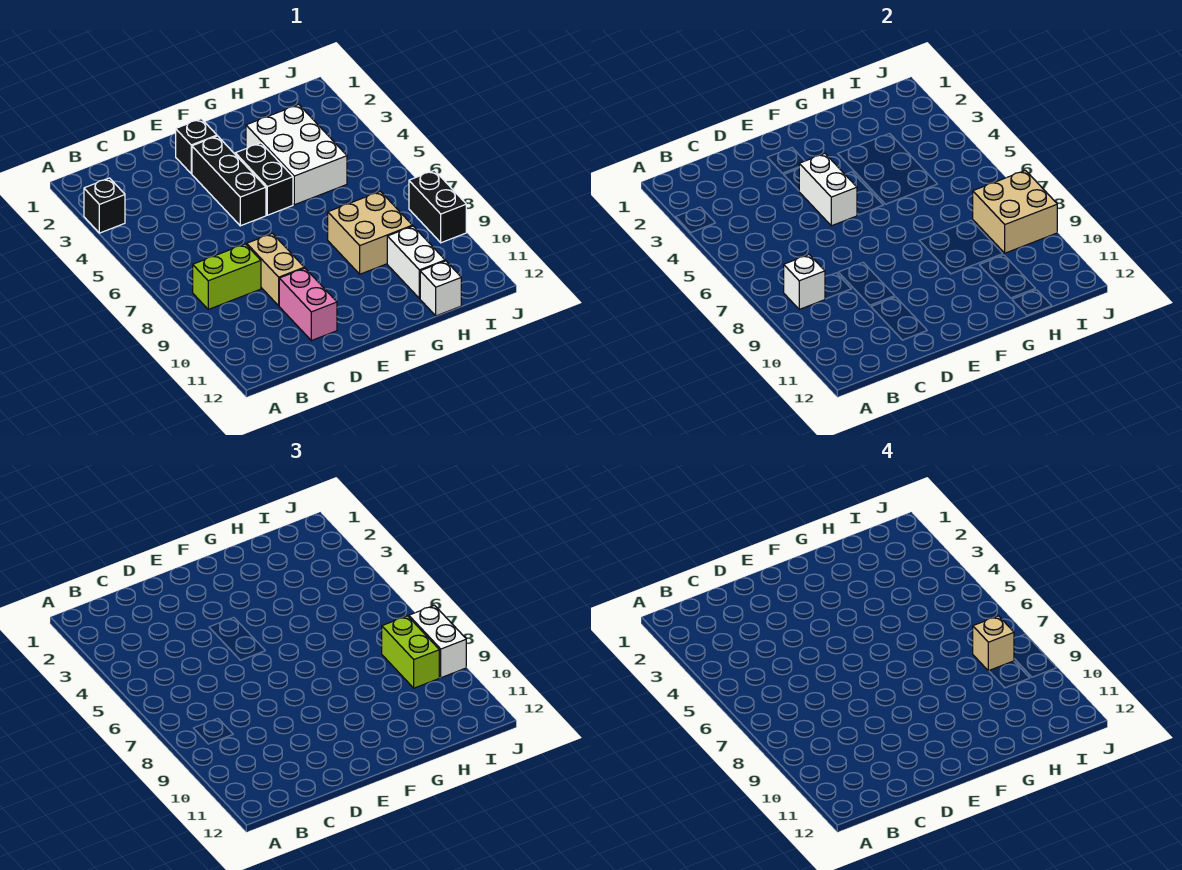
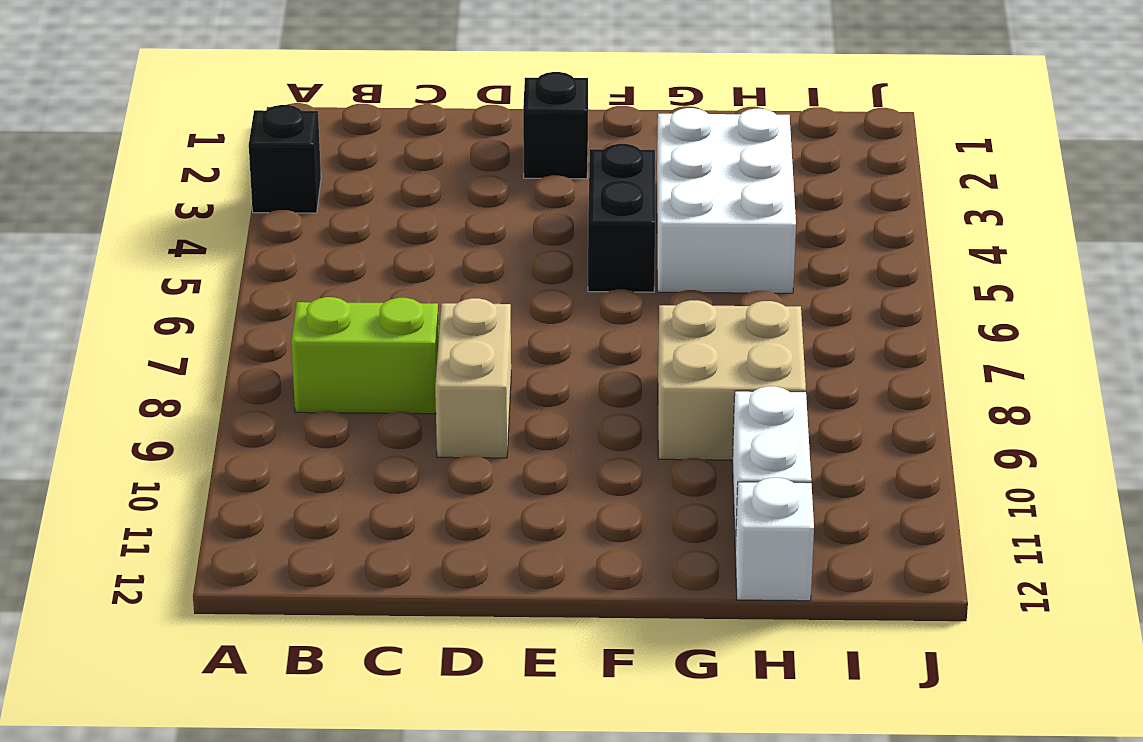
none -> pink 1x2 brick [279,268,337,341]
none -> black 1x3 brick [192,136,266,226]
none -> black 1x2 brick [409,170,466,243]

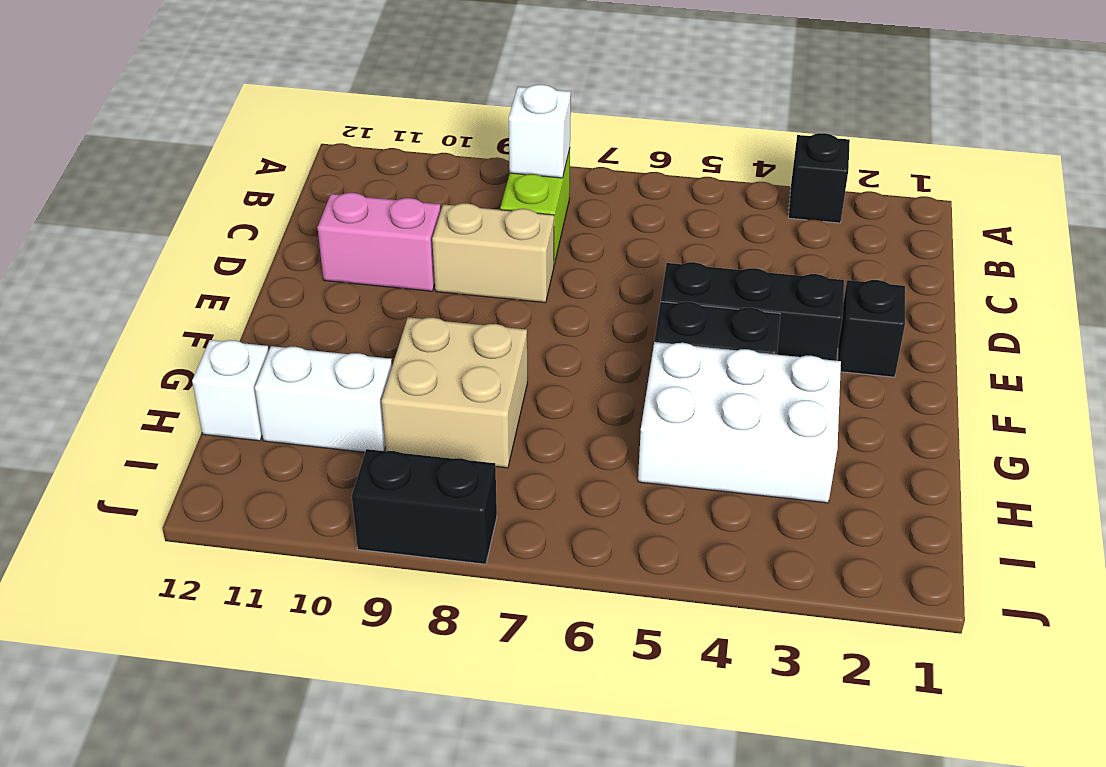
none -> white 1x2 brick [799,154,857,226]
none -> tan 2x2 brick [973,170,1057,253]
none -> lime 1x2 brick [382,616,439,688]

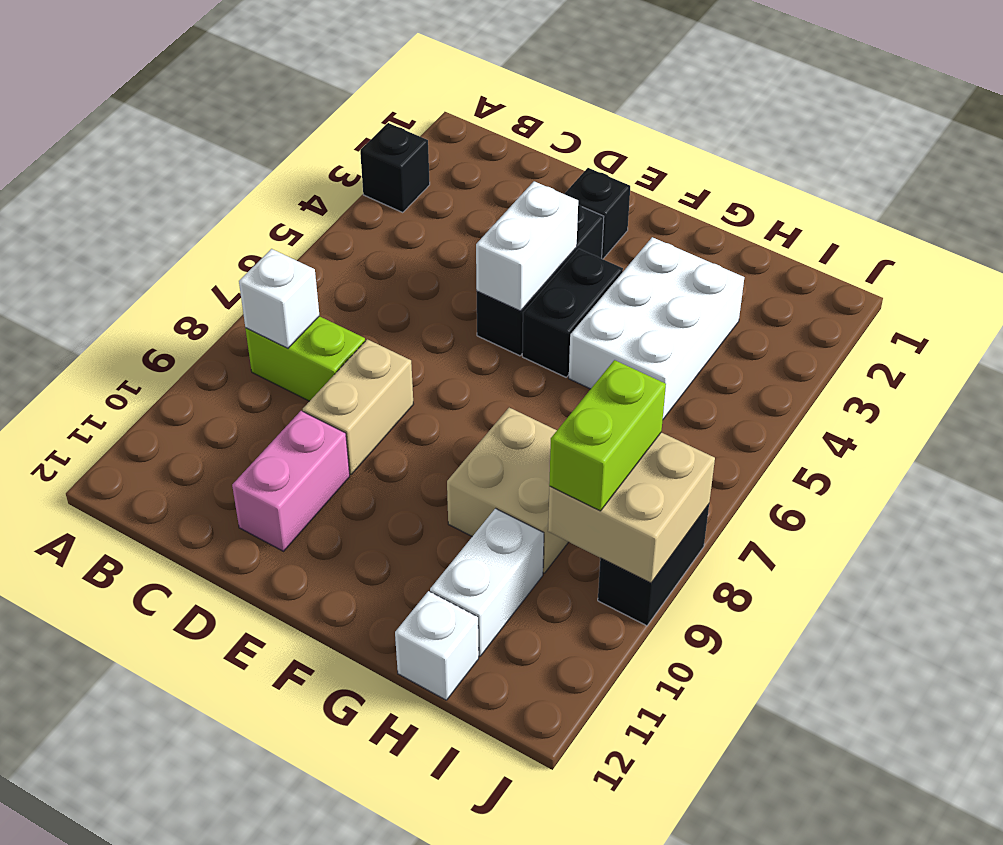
none -> white 1x2 brick [409,605,466,678]
none -> tan 1x1 brick [973,616,1014,671]

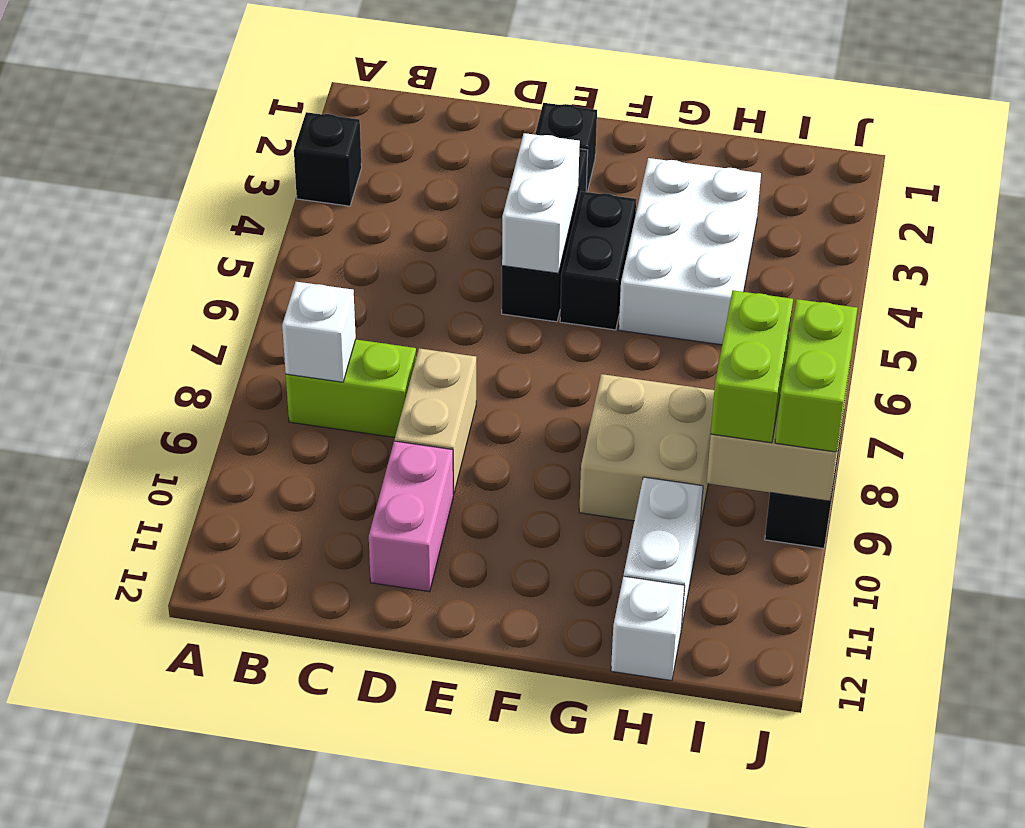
lime 1x2 brick [775,299,857,452] -> white 1x2 brick [409,605,466,678]
none -> tan 1x1 brick [973,616,1014,671]

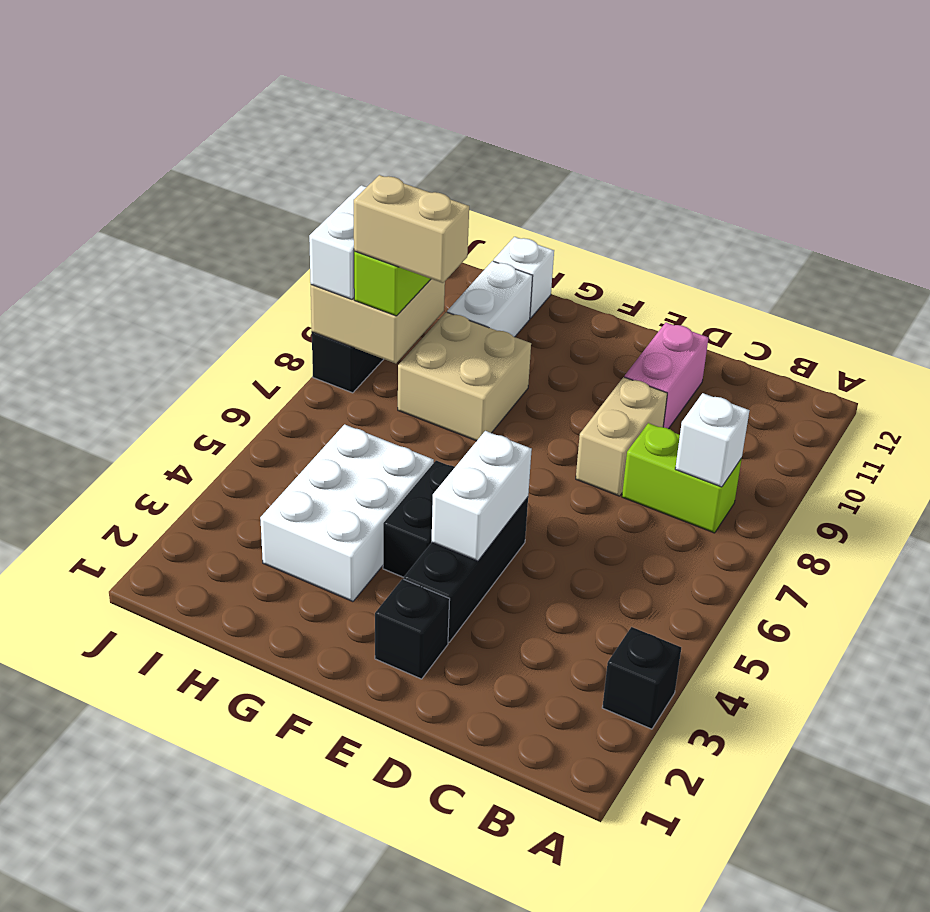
tan 1x2 brick [354,175,469,283] -> tan 1x1 brick [973,616,1014,671]

